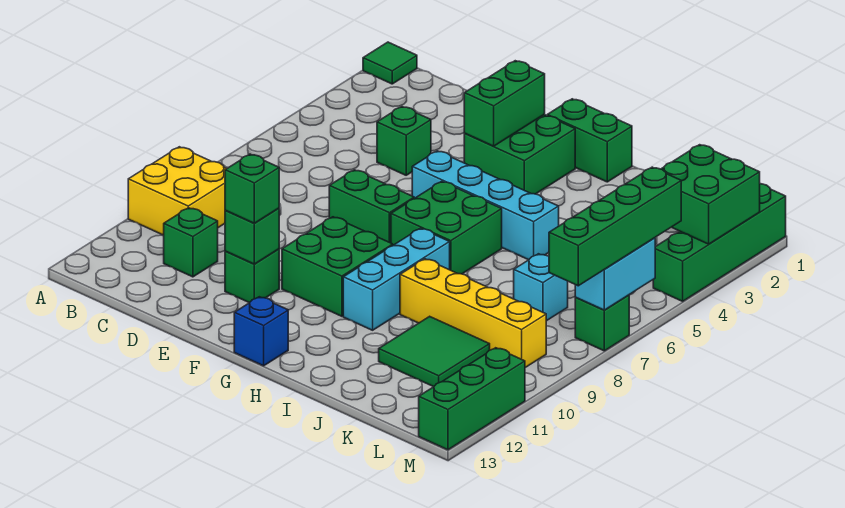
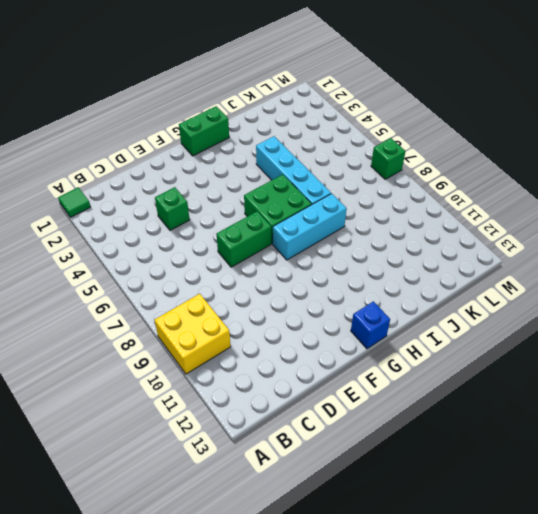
cyan 1x3 brick [273,194,347,260] -> cyan 1x3 brick turned to [343,228,450,330]
cyan 1x4 brick [256,136,331,204] -> cyan 1x4 brick turned to [412,151,559,260]
none -> green 1x1 brick [164,208,218,277]
none -> green 1x1 brick [225,249,279,303]
none -> green 2x2 brick [464,114,575,194]

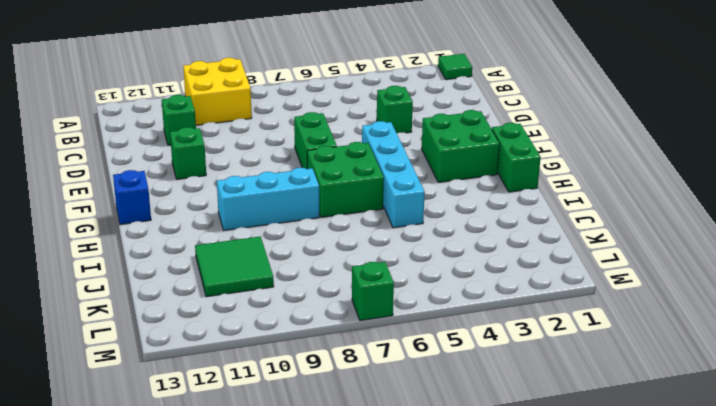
none -> green 2x2 brick [282,217,393,316]
none -> yellow 1x4 brick [400,259,546,368]
none -> cyan 1x1 brick [514,254,568,321]

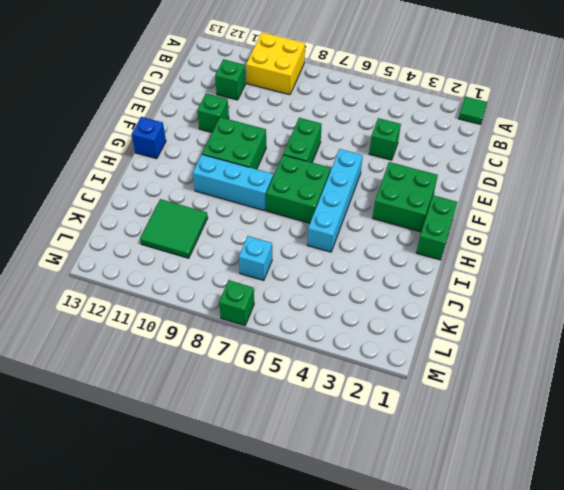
none -> yellow 1x4 brick [400,259,546,368]
none -> green 1x4 brick [653,184,786,301]
none -> green 1x3 brick [419,348,525,450]

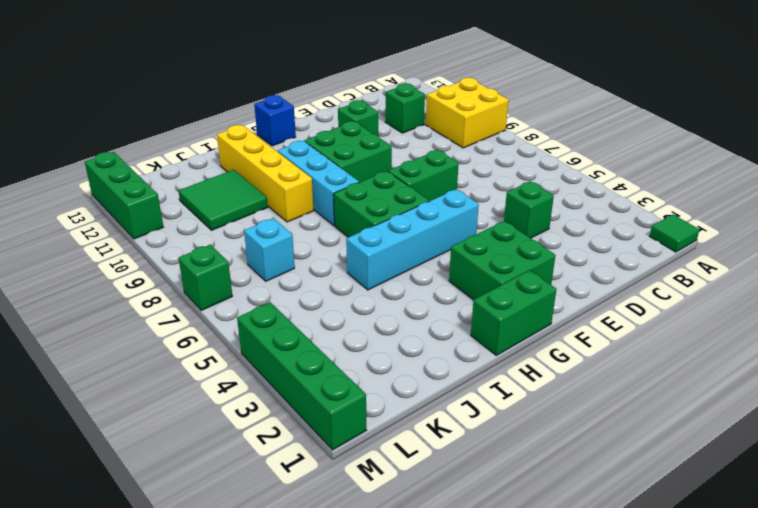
yellow 1x4 brick [217,125,314,222] -> yellow 1x4 brick turned to [400,259,546,368]
none -> green 1x1 brick [225,208,279,264]
none -> green 1x2 brick [464,61,545,146]
none -> green 2x2 brick [662,145,760,244]

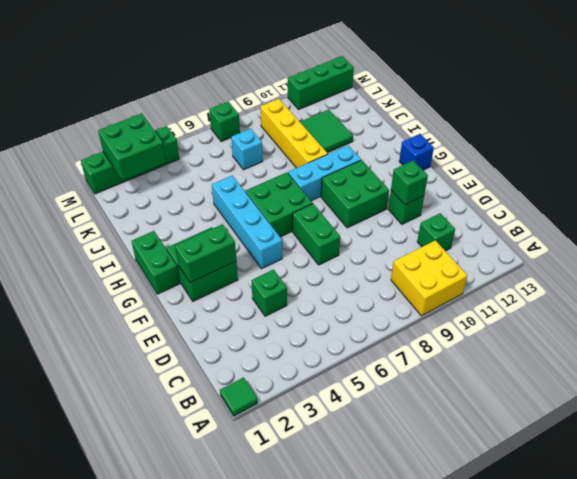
none -> cyan 1x2 brick [575,238,655,310]
none -> green 1x1 brick [225,154,279,223]
none -> green 1x4 brick [549,167,681,286]

